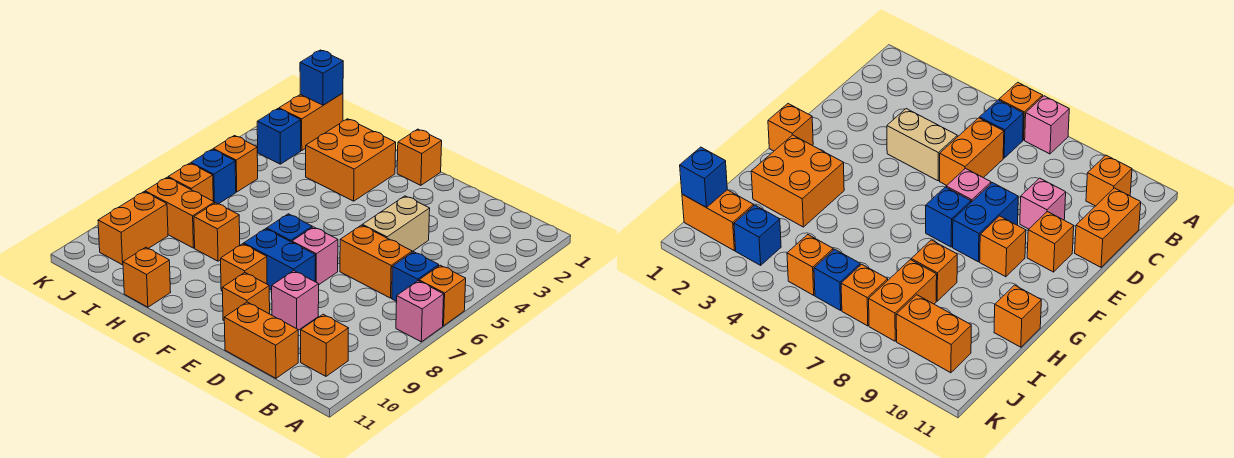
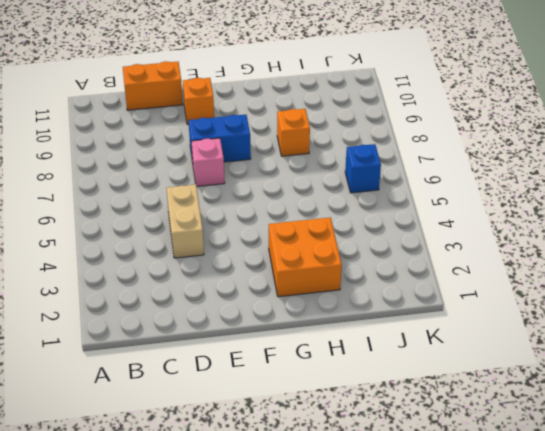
none -> orange 1x1 brick [419,265,466,326]
none -> pink 1x1 brick [396,281,444,342]
none -> blue 1x1 brick [392,252,439,301]

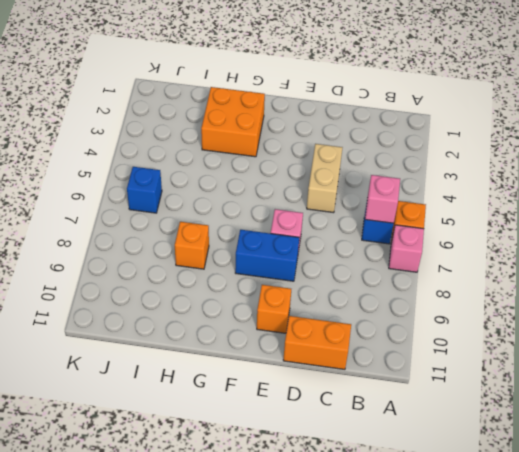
pink 1x1 brick [365,175,400,223] -> pink 1x1 brick moved to [272,271,319,330]
none -> orange 1x1 brick [301,314,349,376]
none -> orange 1x2 brick [340,225,412,298]
none -> orange 1x1 brick [397,129,442,185]

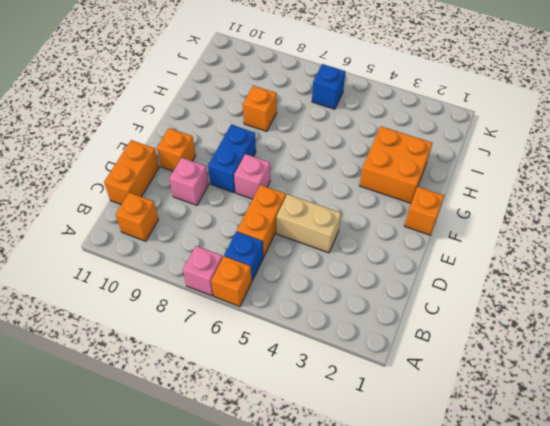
none -> blue 1x1 brick [267,214,312,242]
none -> orange 1x1 brick [221,244,267,291]
none -> orange 1x1 brick [123,247,171,307]

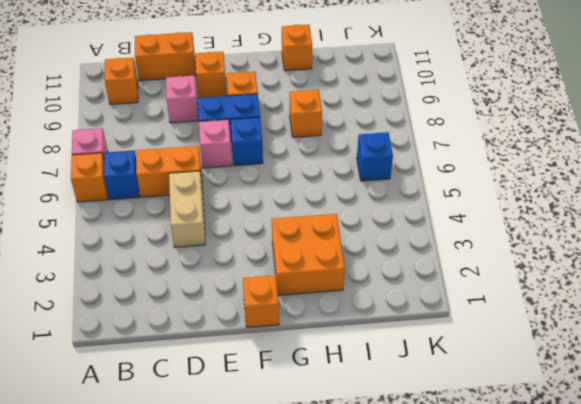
none -> orange 1x2 brick [145,177,215,248]
none -> orange 1x2 brick [279,93,343,151]
none -> blue 1x1 brick [257,109,301,164]

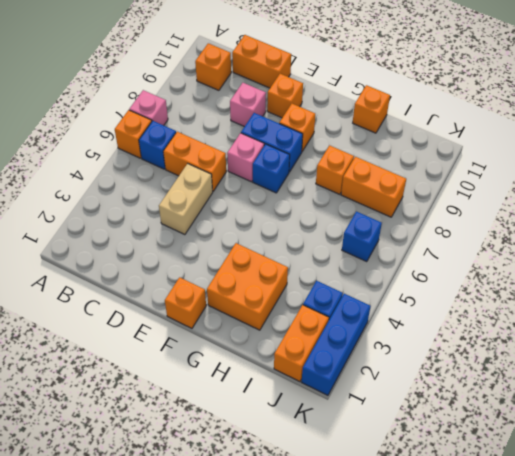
blue 1x3 brick [302,294,371,395] -> none
none -> orange 1x1 brick [213,136,258,192]
none -> orange 1x1 brick [168,163,213,201]
none -> orange 1x2 brick [98,192,168,265]

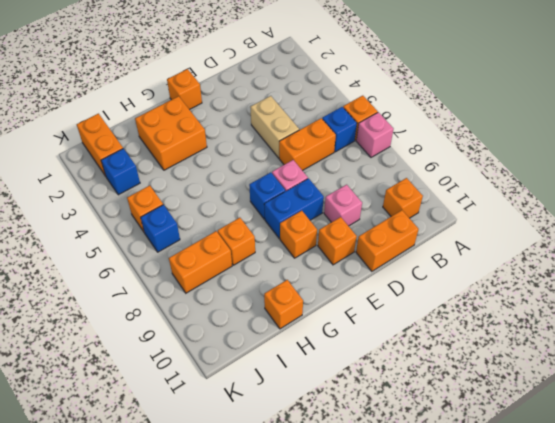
none -> orange 1x1 brick [168,163,213,201]
none -> orange 1x2 brick [98,192,168,265]
none -> blue 1x1 brick [300,50,343,105]

